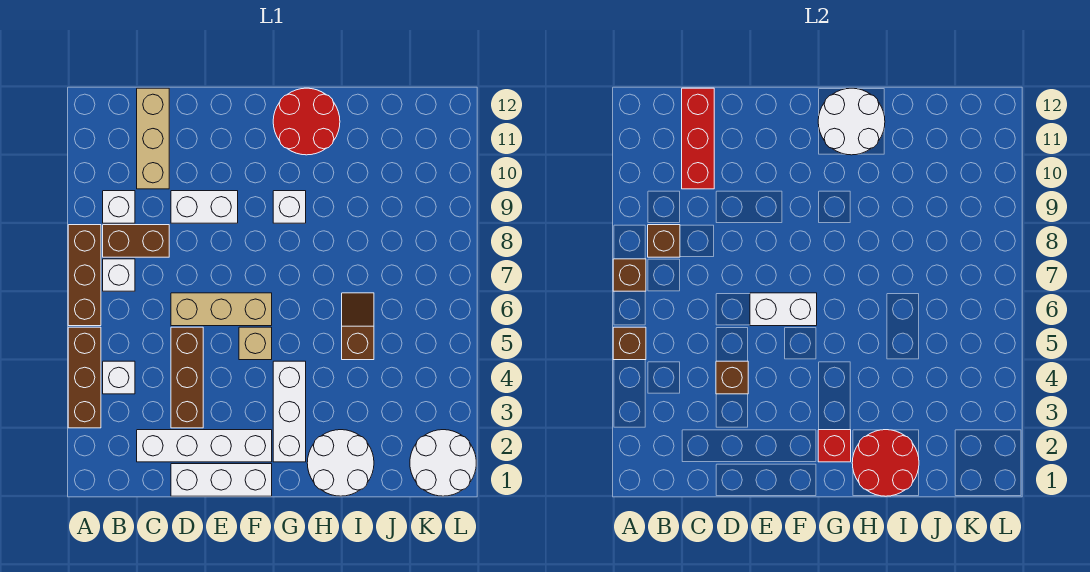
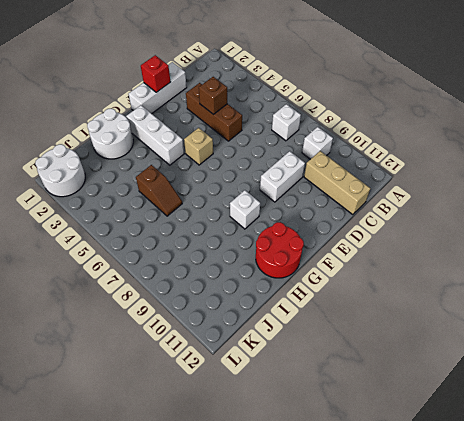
red 1x1 brick [141,55,170,92] -> red 1x1 brick moved to [818,430,851,462]
none -> brown 1x3 brick [68,327,101,428]
none -> brown 1x3 brick [68,225,101,326]
none -> white 1x1 brick [103,361,135,394]

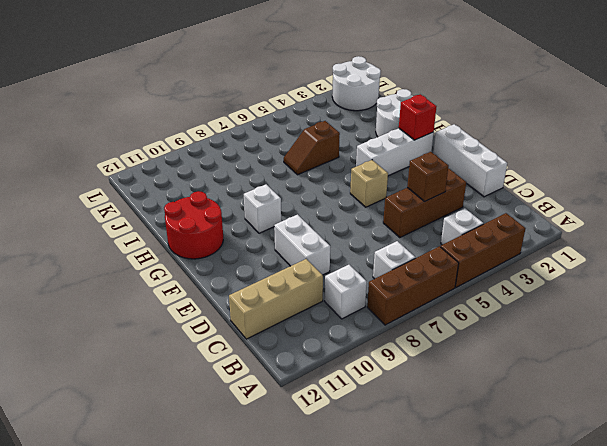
none -> brown 1x2 brick [103,225,169,257]
none -> white 1x4 brick [137,430,272,462]
none -> tan 1x3 brick [171,293,272,326]

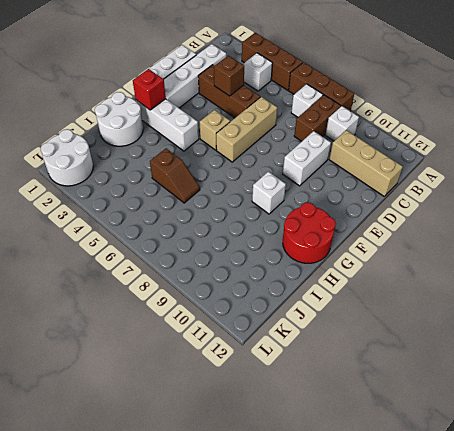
none -> brown 1x1 brick [613,327,646,360]
none -> brown 1x1 brick [613,259,646,291]
none -> brown 1x1 brick [648,225,680,257]

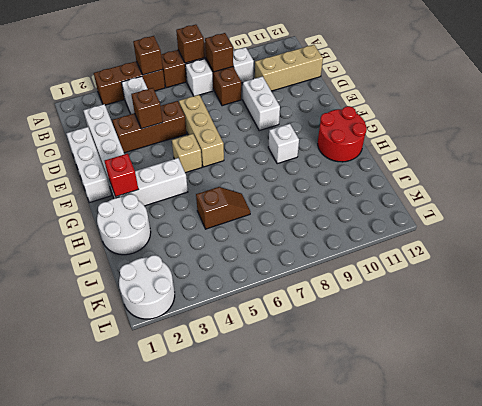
none -> red 1x3 brick [682,88,714,189]
none -> white 1x2 brick [750,293,817,326]
none -> white 2x2 round brick [818,88,885,155]

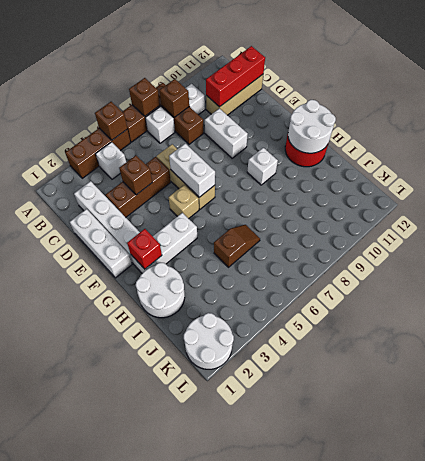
none -> red 2x2 round brick [852,430,919,496]

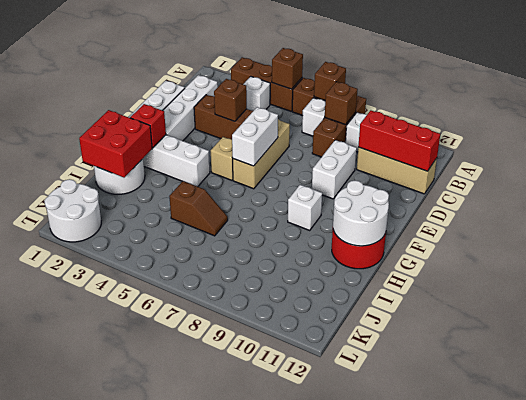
red 2x2 brick [79,110,152,178] -> red 2x2 round brick [852,430,919,496]

